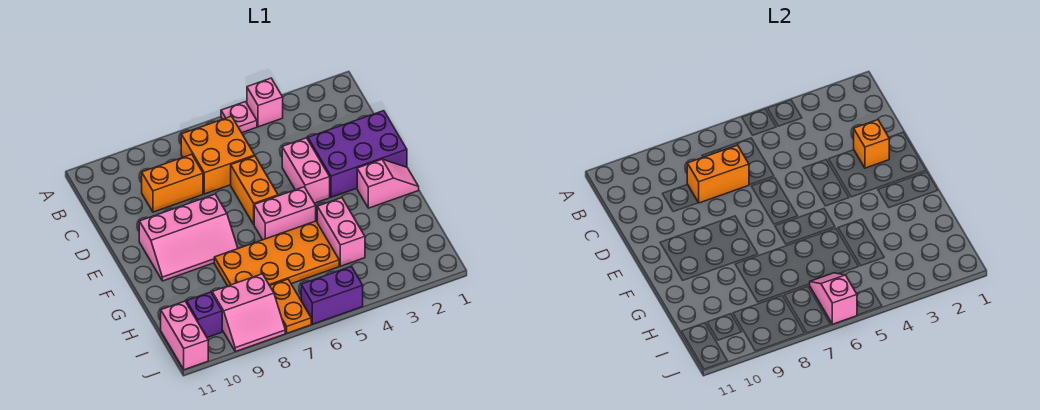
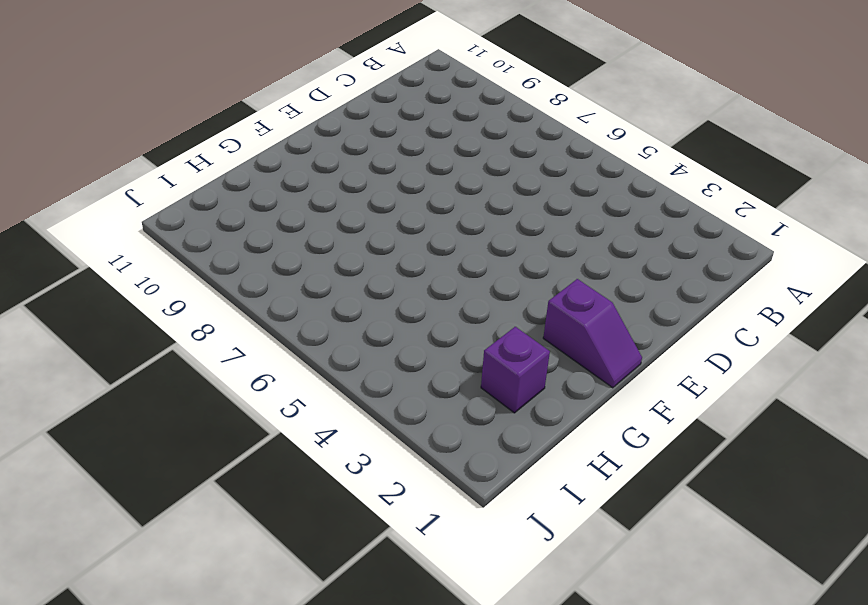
purple 1x2 slope [543,279,642,388] -> pink 1x2 slope [357,159,419,208]
purple 1x1 brick [481,327,550,413] -> purple 1x1 brick moved to [187,292,222,337]
none -> pink 1x1 brick [247,78,283,127]
none -> pink 1x1 plate [221,102,257,133]
none -> orange 2x2 brick [181,116,255,194]

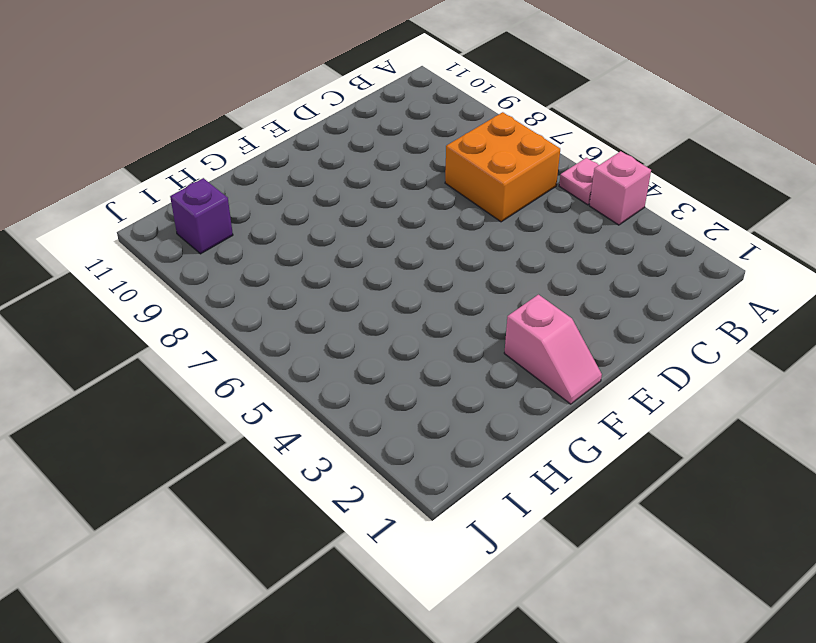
none -> orange 1x2 brick [142,154,203,212]
none -> purple 2x3 brick [308,111,407,197]
none -> pink 1x2 brick [282,138,330,203]

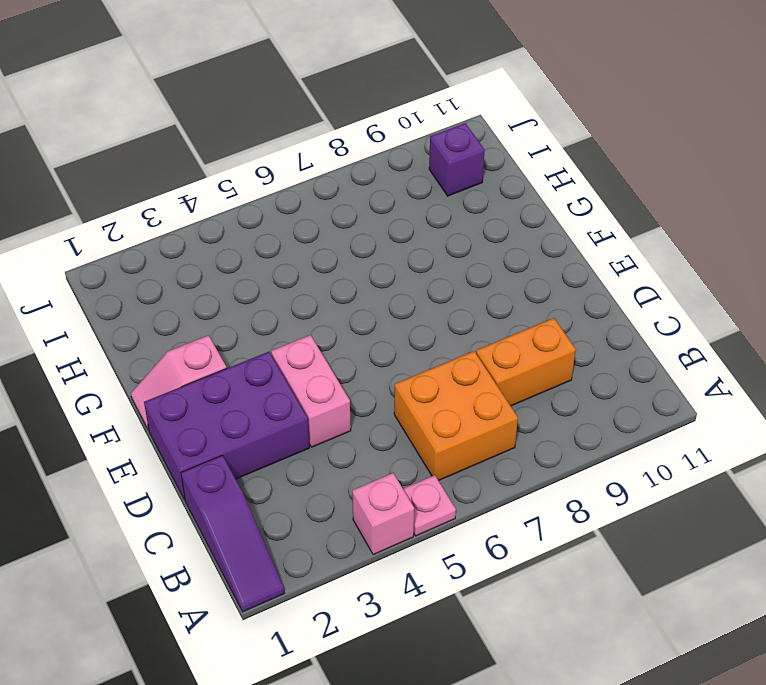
purple 1x3 slope [181,455,284,612] -> none
none -> orange 1x2 brick [231,156,278,224]
none -> pink 2x3 slope [139,194,238,281]
none -> pink 1x2 brick [254,187,316,240]

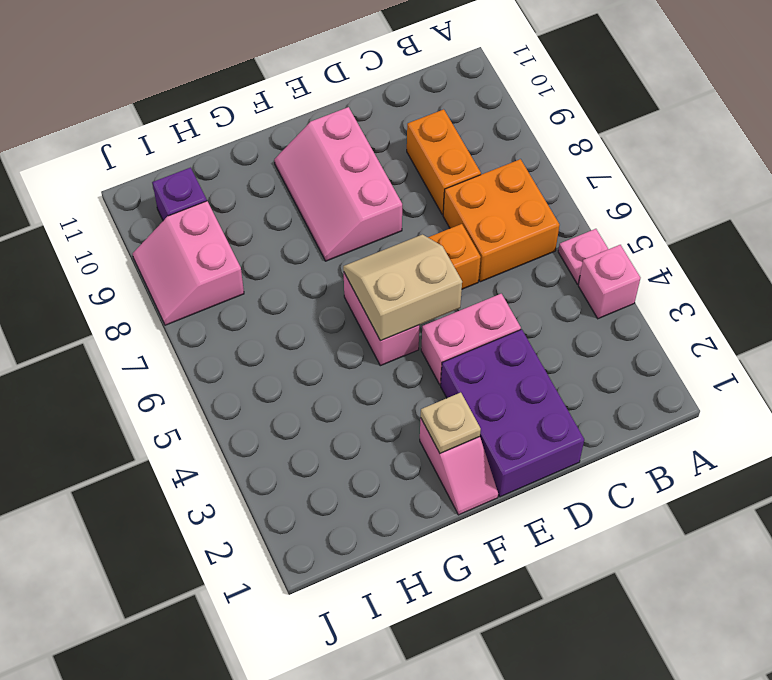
tan 2x2 slope [343,234,462,341] -> none
tan 1x1 plate [421,392,481,453] -> none
none -> pink 1x2 brick [317,198,365,266]
none -> orange 2x4 plate [214,221,339,286]
none -> orange 1x2 plate [270,279,311,333]

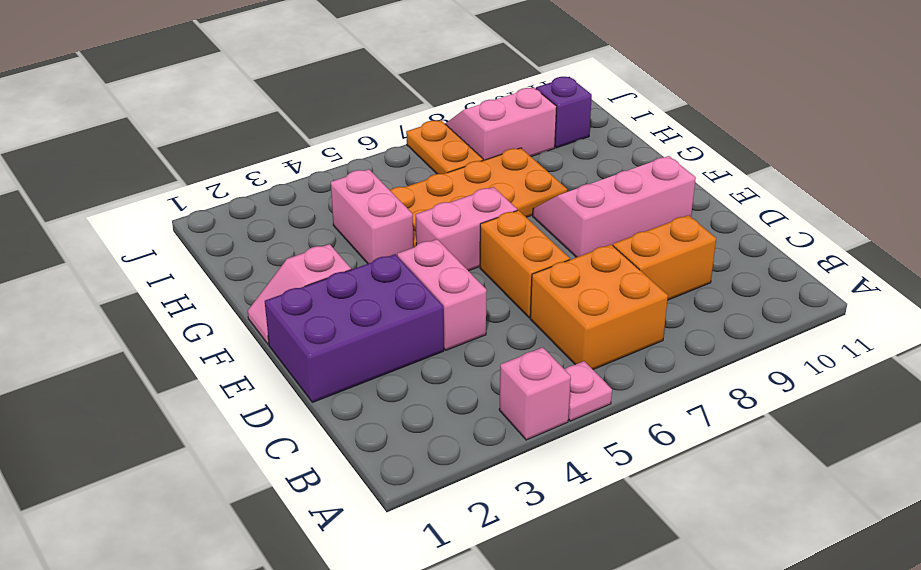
none -> pink 1x2 brick [161,301,208,370]
none -> purple 1x2 brick [301,267,363,324]
none -> orange 1x2 brick [687,145,749,203]

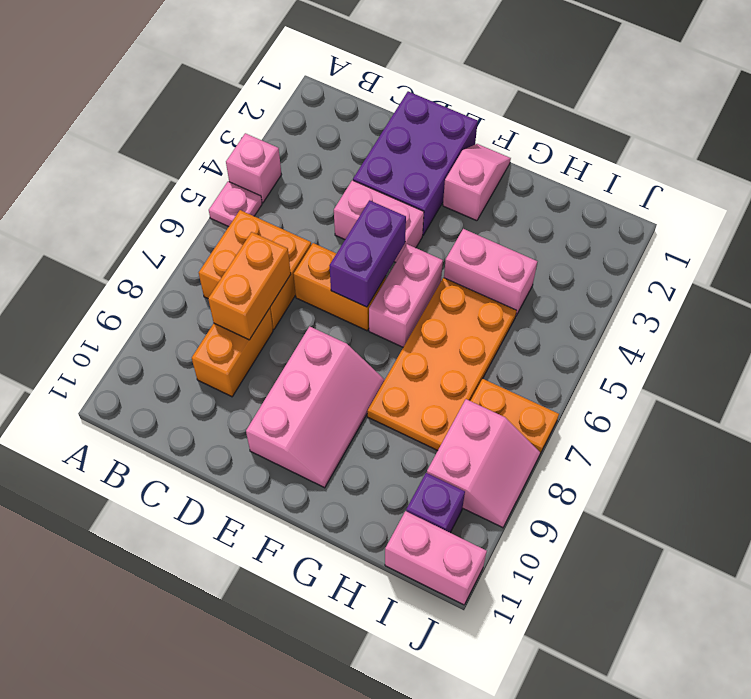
purple 1x2 brick [330,200,406,307] -> purple 1x2 brick moved to [301,267,363,324]
none -> orange 1x1 brick [854,120,889,168]
none -> pink 1x2 slope [810,273,857,324]

